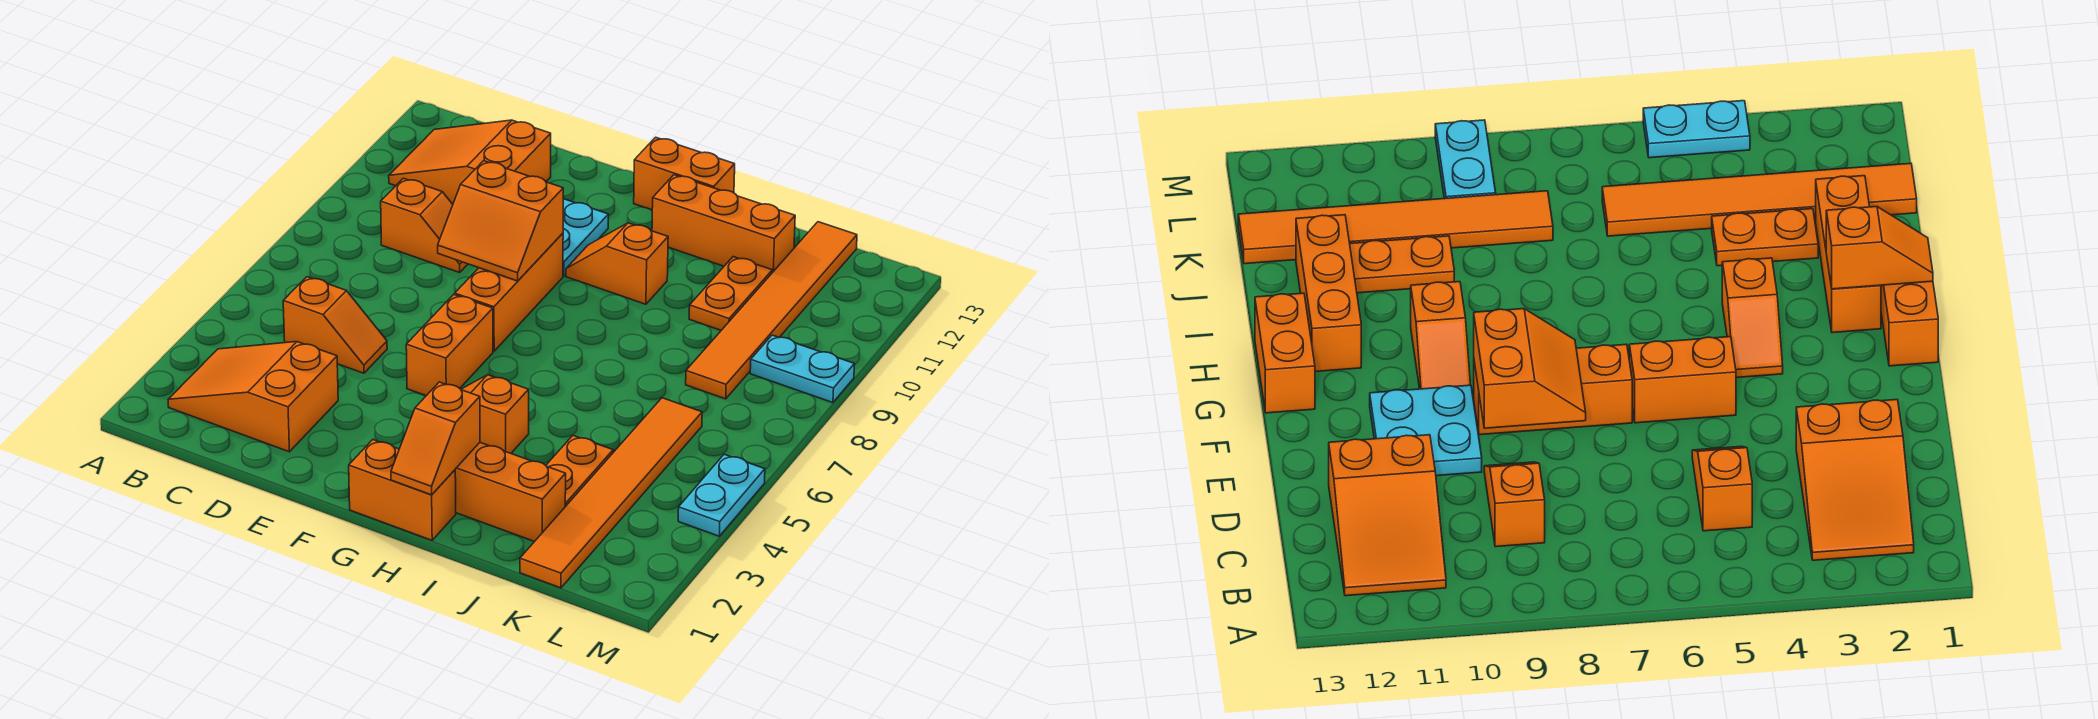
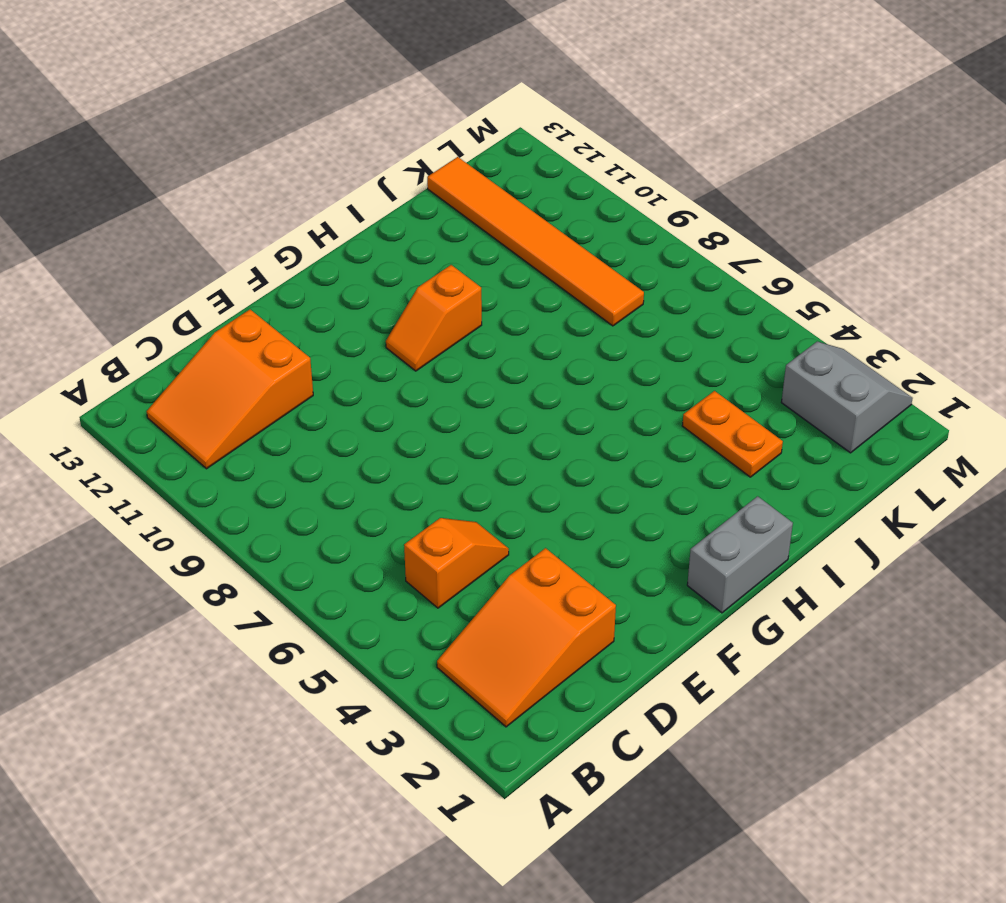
grey 1x2 brick [687,496,793,613] -> orange 1x2 brick [349,440,456,540]
grey 2x2 slope [781,342,913,453] -> none
none -> orange 1x2 slope [381,178,468,272]
none -> cyan 2x2 plate [563,199,609,276]
none -> orange 1x2 brick [406,295,493,396]

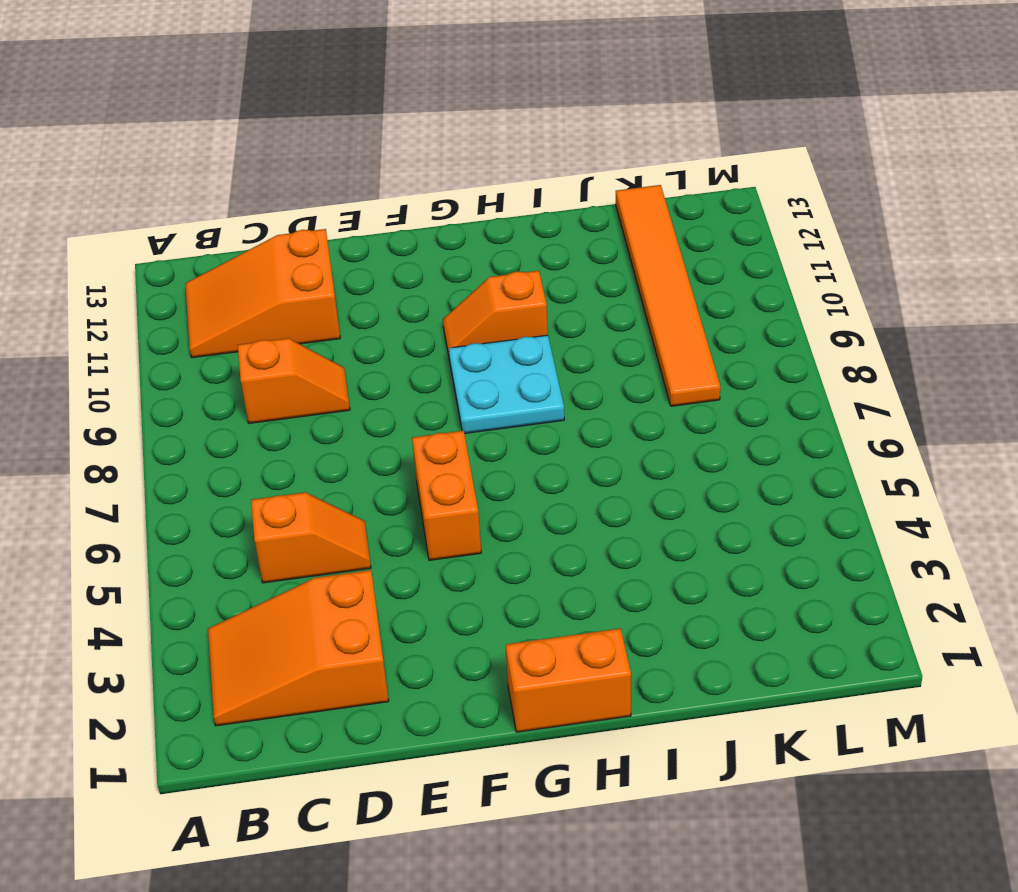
cyan 2x2 plate [449,335,564,434] -> cyan 2x2 plate moved to [563,199,609,276]
none -> orange 1x3 brick [455,233,563,351]
none -> orange 1x2 slope [461,375,529,453]
none -> orange 1x2 brick [634,137,735,210]

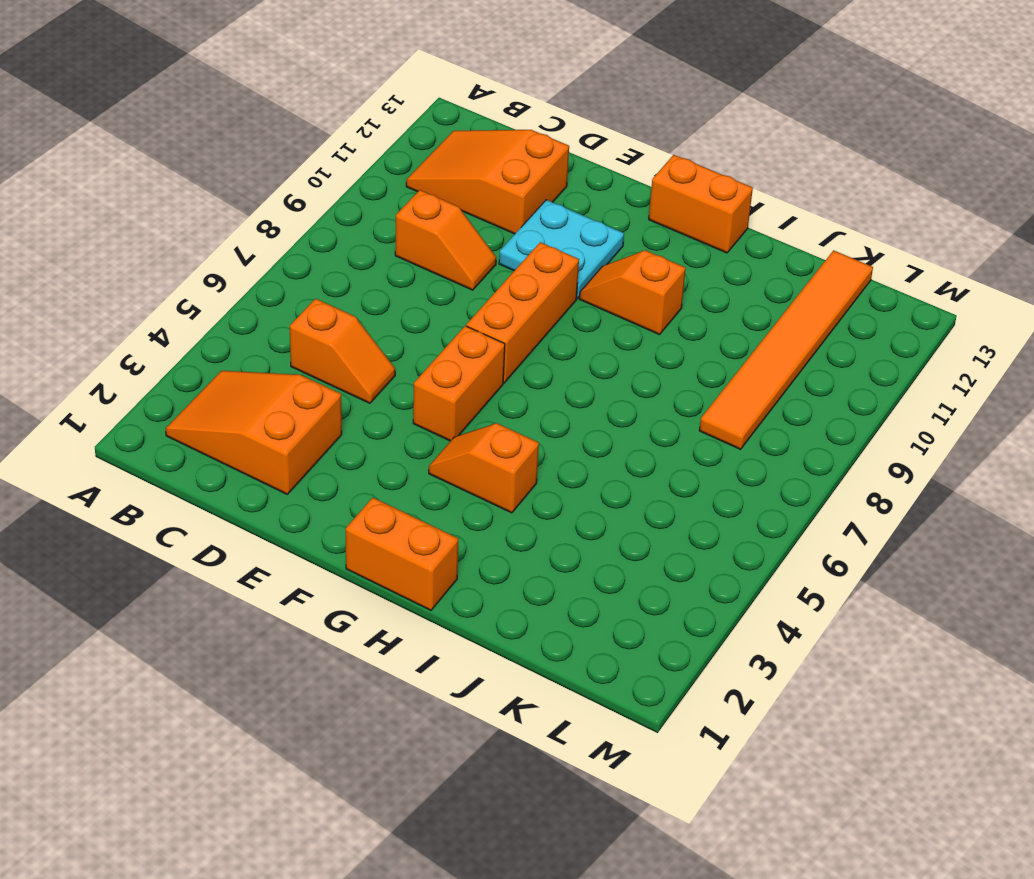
none -> orange 1x3 brick [455,443,566,542]
none -> orange 1x3 brick [652,175,795,273]
none -> orange 1x2 plate [546,436,613,507]

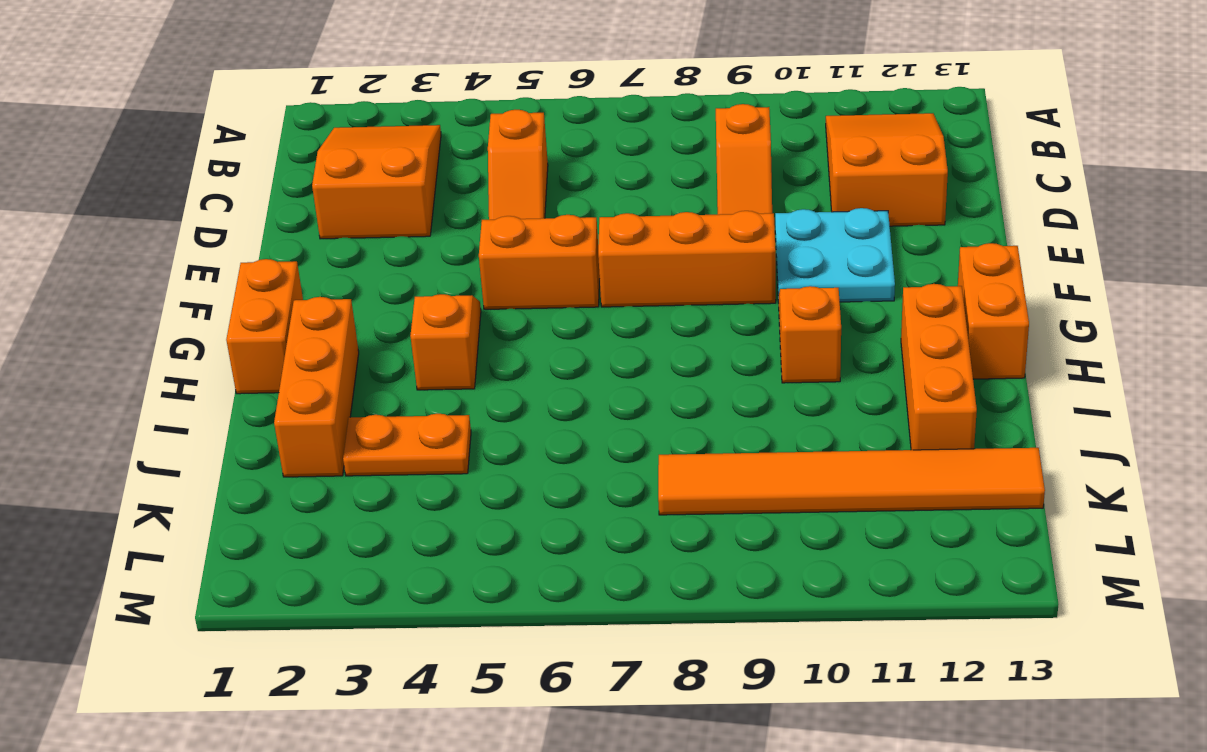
none -> orange 1x2 plate [689,257,772,330]
none -> orange 1x6 tile [520,398,702,588]
none -> cyan 1x2 plate [750,335,855,403]

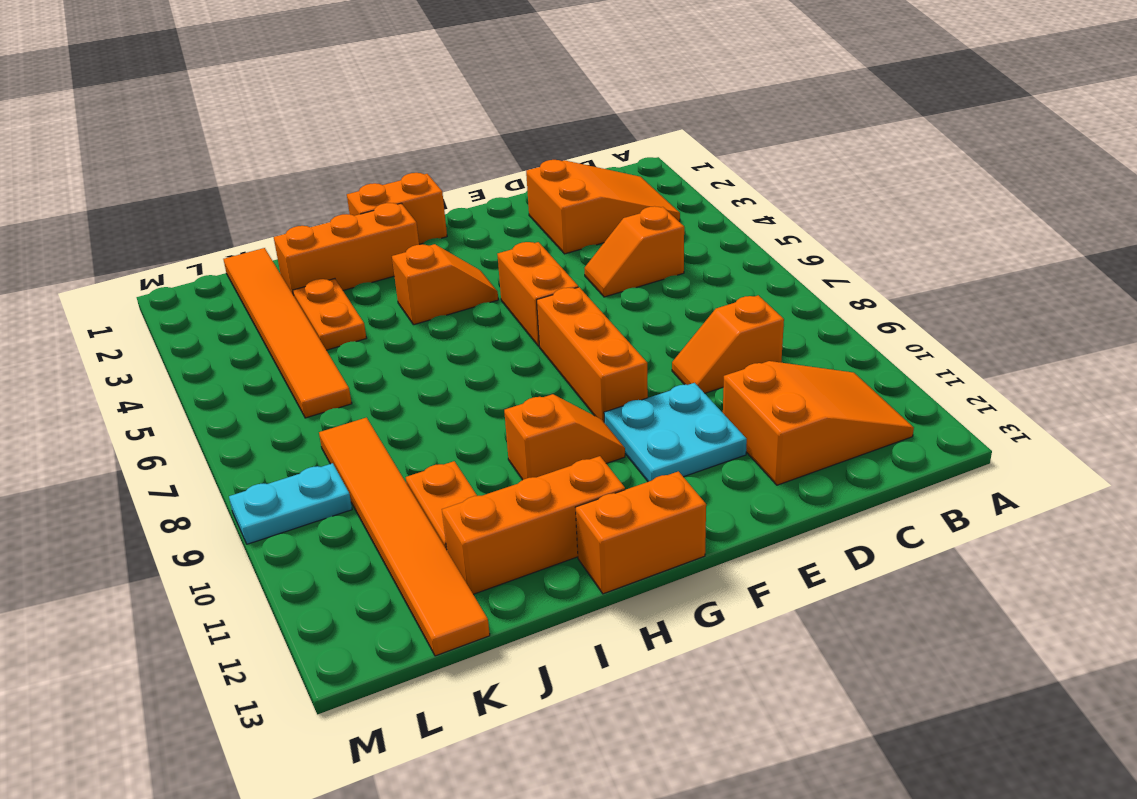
none -> cyan 1x2 plate [678,454,765,536]
none -> orange 2x2 slope [438,161,563,281]
none -> orange 1x2 slope [391,382,480,495]

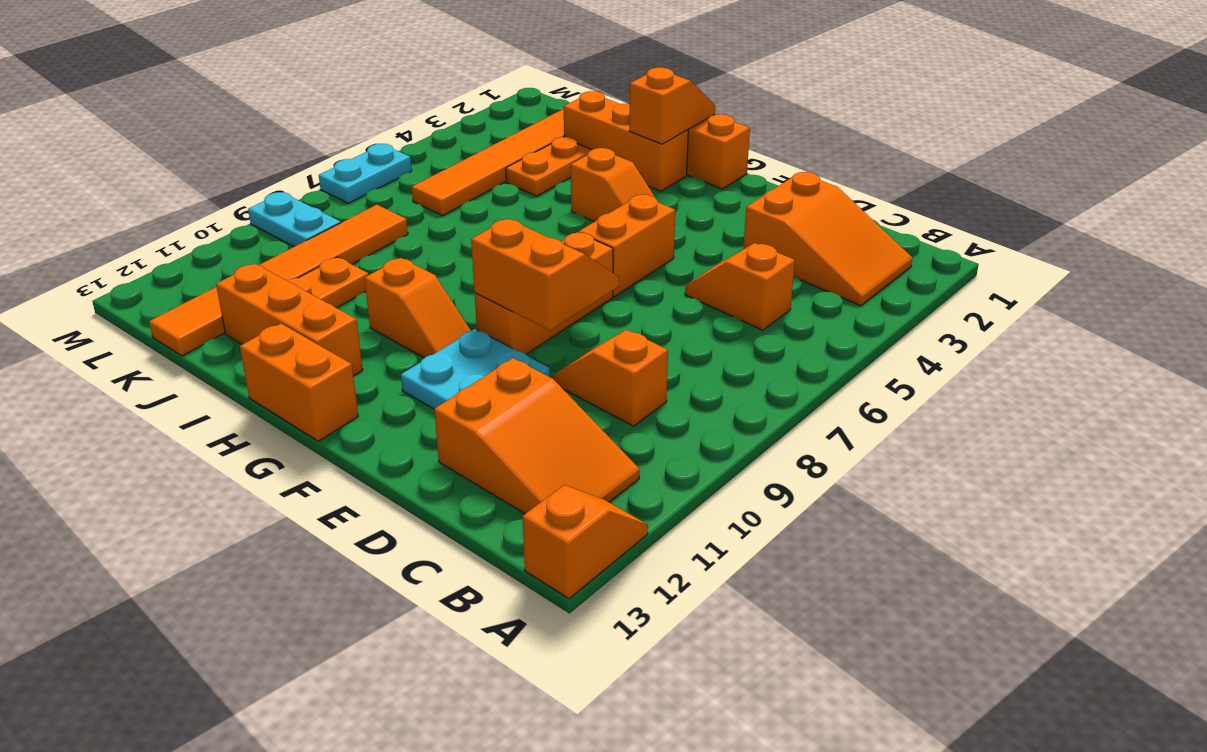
orange 1x2 slope [522,485,648,599] -> none
cyan 1x2 plate [319,144,412,203] -> cyan 1x2 plate moved to [678,454,765,536]

